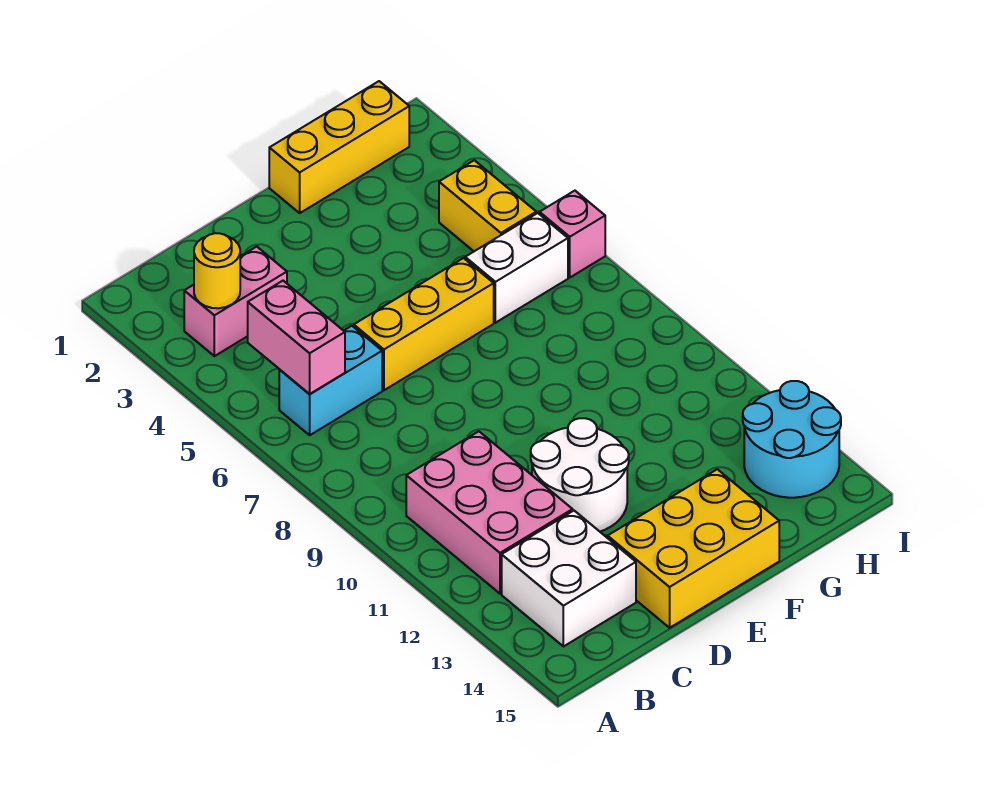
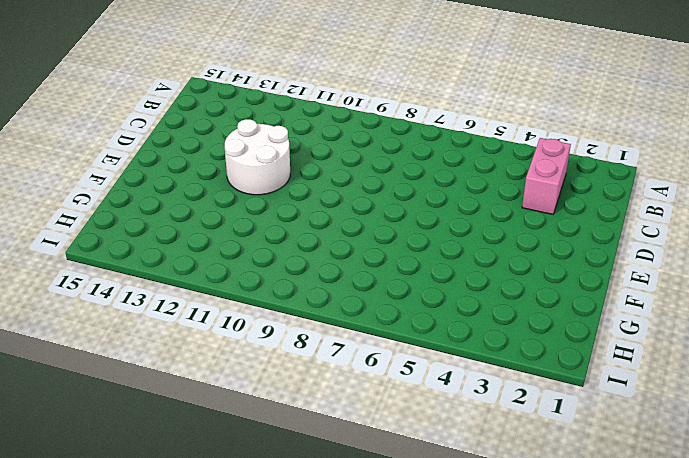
none -> cyan 1x2 brick [279,326,382,435]
none -> pink 2x3 brick [406,431,573,594]
none -> white 2x2 brick [502,511,636,647]

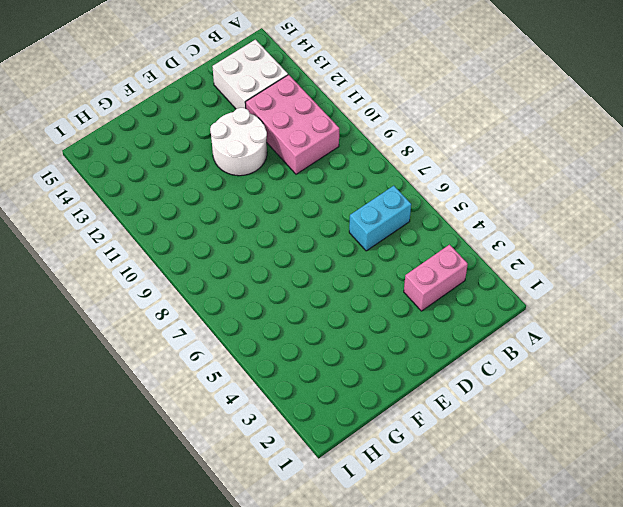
none -> yellow 1x3 brick [354,258,494,390]
none -> yellow 2x3 brick [608,469,779,628]
none -> yellow 1x3 brick [269,81,409,213]

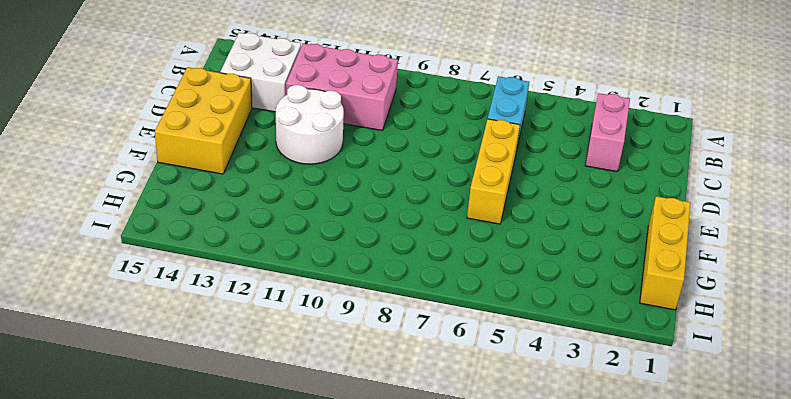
none -> white 1x2 brick [465,213,568,323]
none -> yellow 1x2 brick [439,160,536,251]
none -> cyan 2x2 round brick [743,381,841,498]

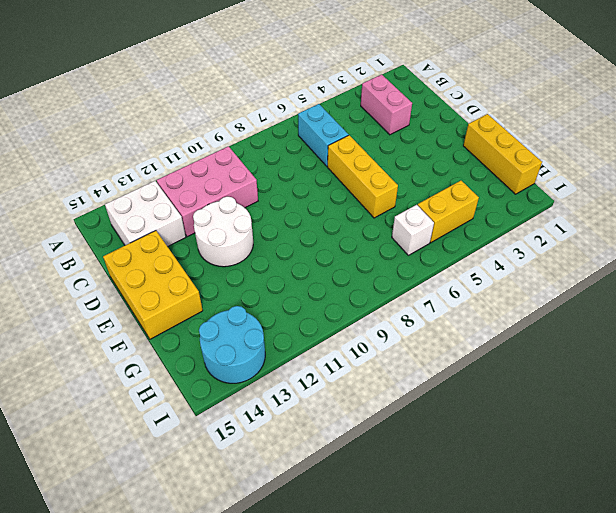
white 1x1 brick [392,205,434,255] -> white 1x2 brick [465,213,568,323]
none -> pink 1x1 brick [540,191,605,277]
none -> yellow 1x1 round brick [194,233,240,308]
none -> pink 1x2 brick [248,281,345,394]

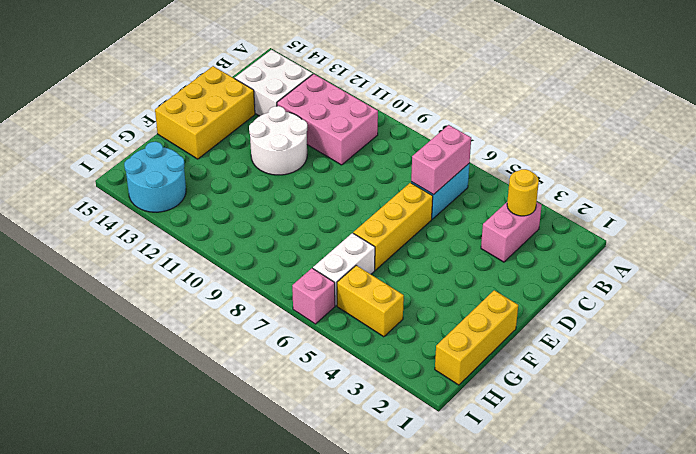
pink 1x2 brick [411,125,471,195] -> pink 1x2 brick turned to [248,281,345,394]

